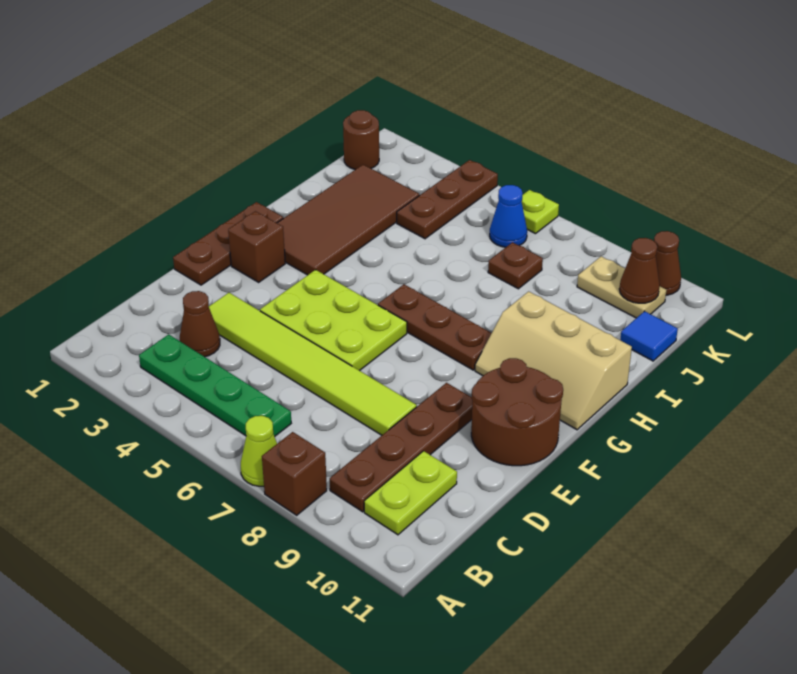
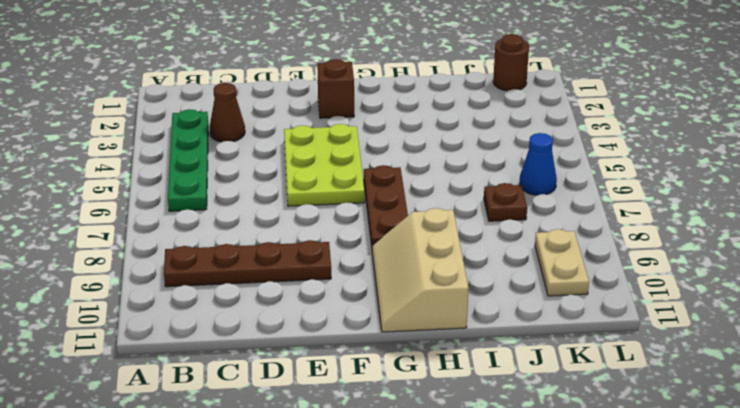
none -> lime 1x1 cone [241,416,277,486]
none -> brown 1x1 brick [262,432,327,515]
none -> lime 1x2 plate [364,451,457,535]

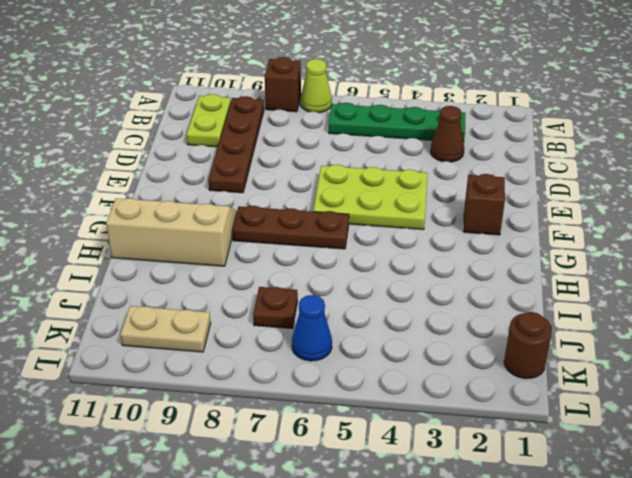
none -> lime 1x6 tile [209,293,417,435]
none -> brown 1x3 plate [173,202,283,285]
none -> brown 2x2 round brick [471,358,563,466]

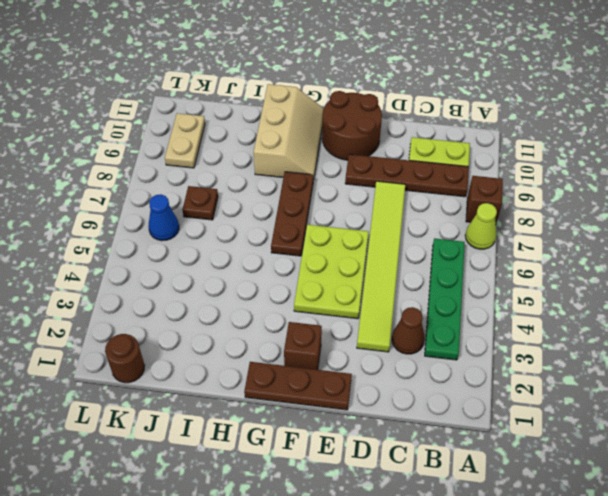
none -> brown 2x4 tile [277,165,419,275]
none -> brown 1x3 plate [397,160,498,239]
none -> blue 1x1 tile [620,311,678,361]

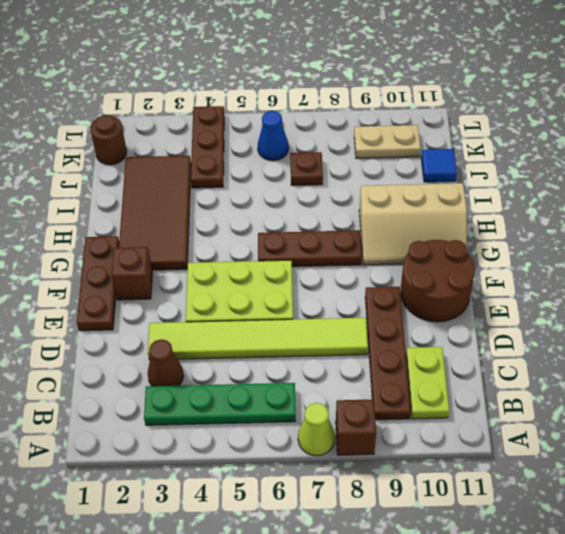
none -> lime 1x1 plate [521,190,559,234]
none -> brown 1x1 cone [654,231,681,295]
none -> brown 1x1 cone [619,238,660,303]

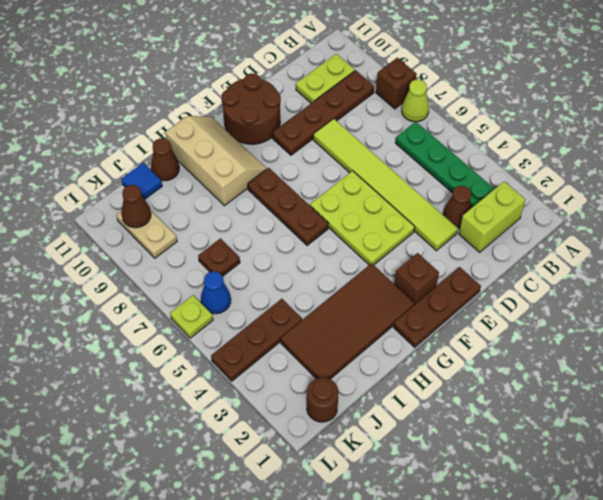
lime 1x2 brick [459,181,526,252] -> none
brown 1x1 cone [151,138,179,181] -> brown 1x1 cone moved to [654,231,681,295]

